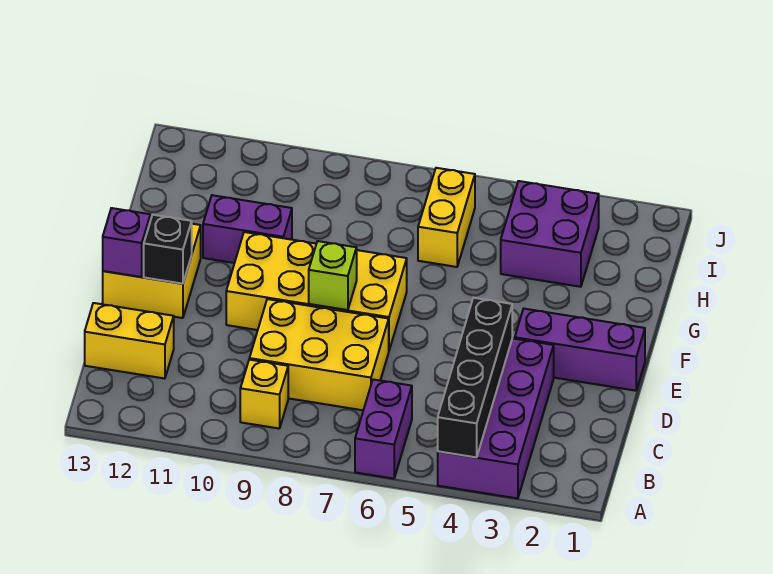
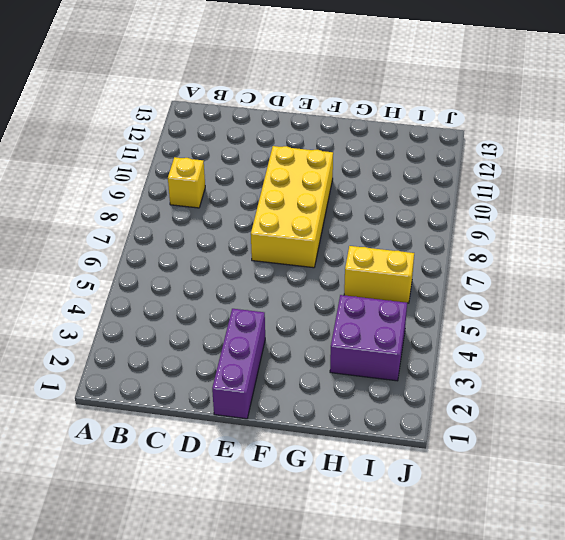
none -> purple 2x4 brick [438,338,554,498]
none -> purple 1x2 brick [355,379,412,479]
none -> yellow 2x3 brick [249,299,389,410]

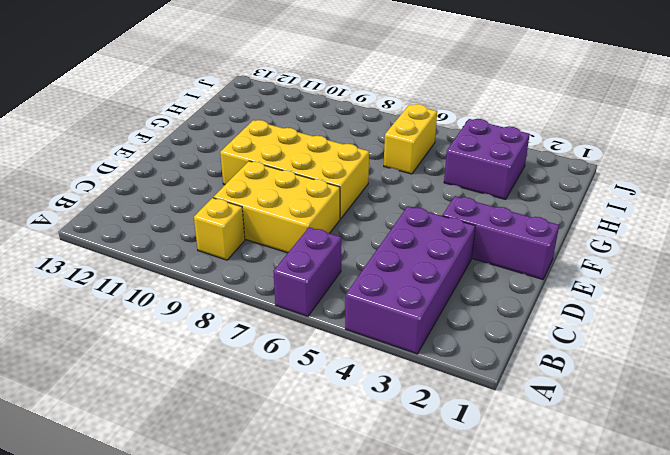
none -> yellow 1x2 brick [85,303,174,379]
none -> yellow 2x2 brick [103,217,201,318]
none -> purple 1x2 brick [203,195,292,263]

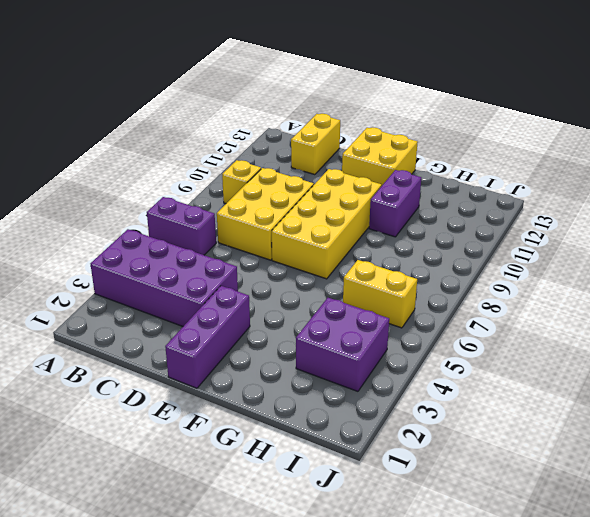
none -> black 1x4 brick [438,298,512,457]
none -> lime 1x1 brick [309,241,357,310]
none -> black 1x1 brick [144,215,192,284]

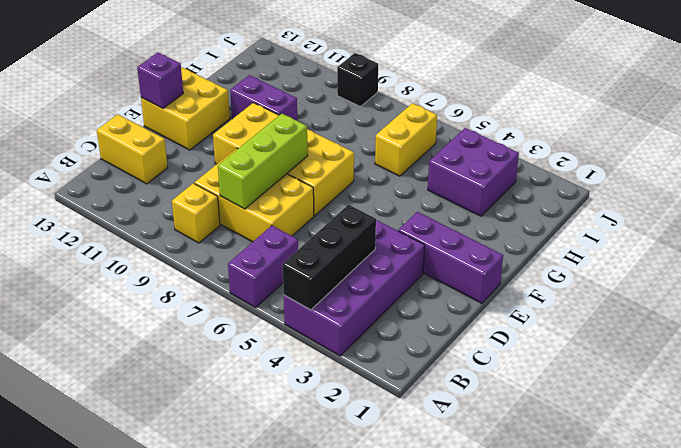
black 1x3 brick [282,205,376,310] -> black 1x4 brick [438,298,512,457]
lime 1x3 brick [218,114,308,209] -> lime 1x1 brick [309,241,357,310]
black 1x1 brick [337,53,378,107] -> black 1x1 brick moved to [144,215,192,284]

